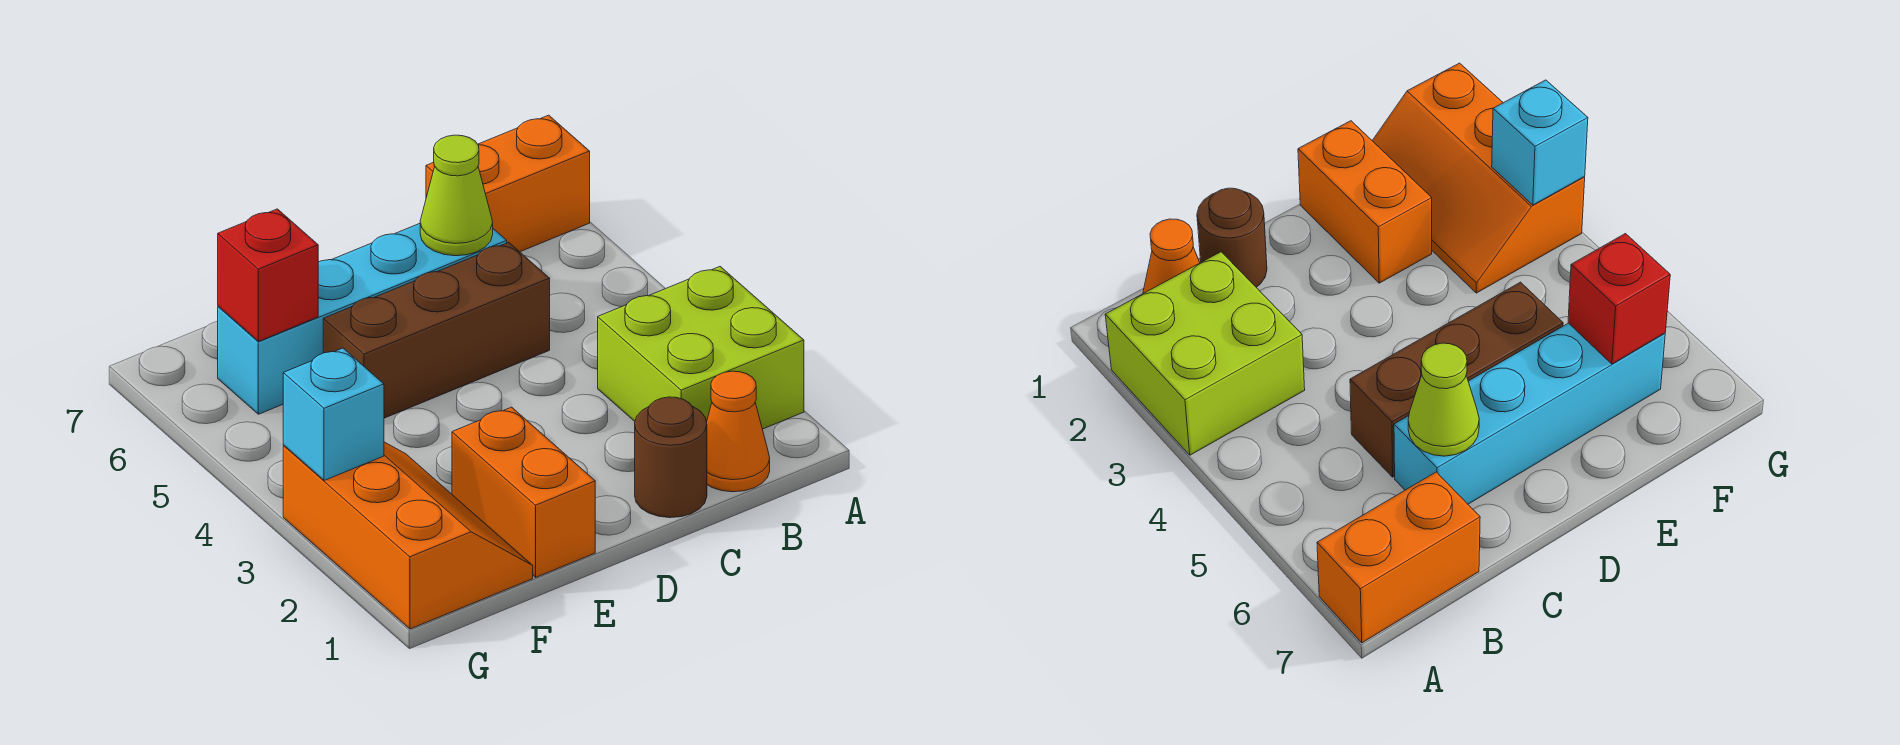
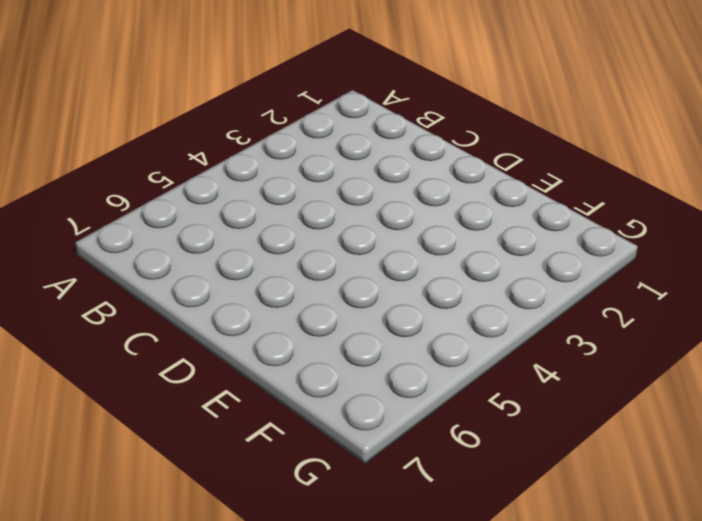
none -> lime 2x2 brick [598,267,804,429]
none -> orange 1x2 brick [426,115,590,252]

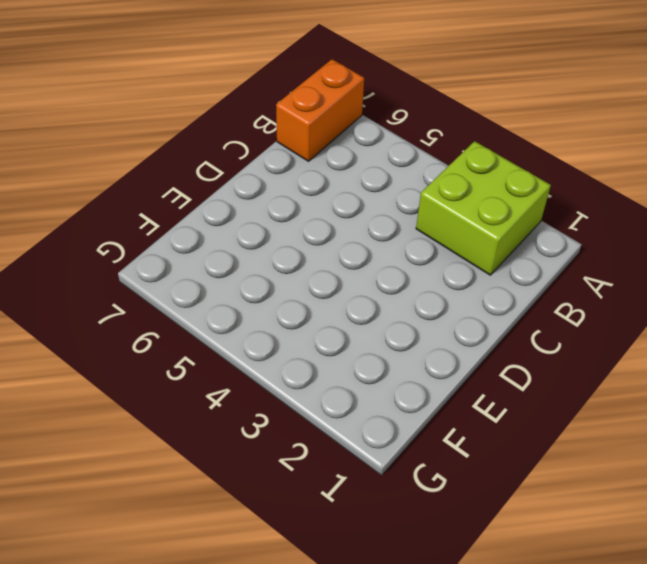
none -> orange 1x1 cone [707,371,770,492]
none -> brown 1x1 round brick [635,397,707,518]

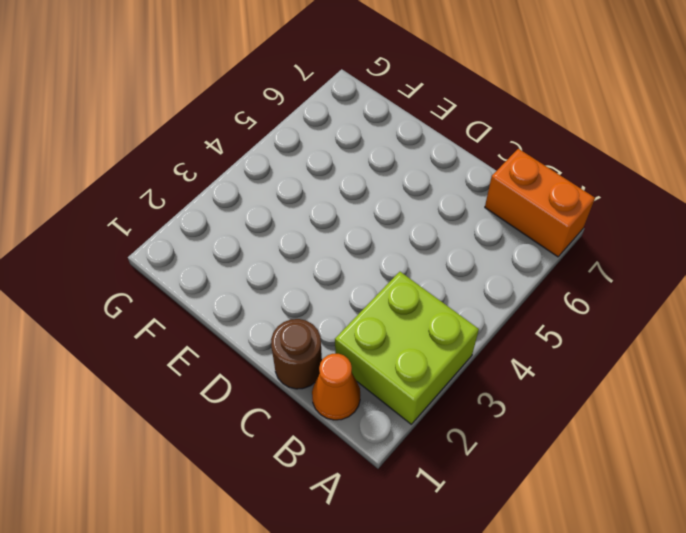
none -> brown 1x3 brick [323,242,550,418]
none -> cyan 1x4 brick [218,224,507,414]

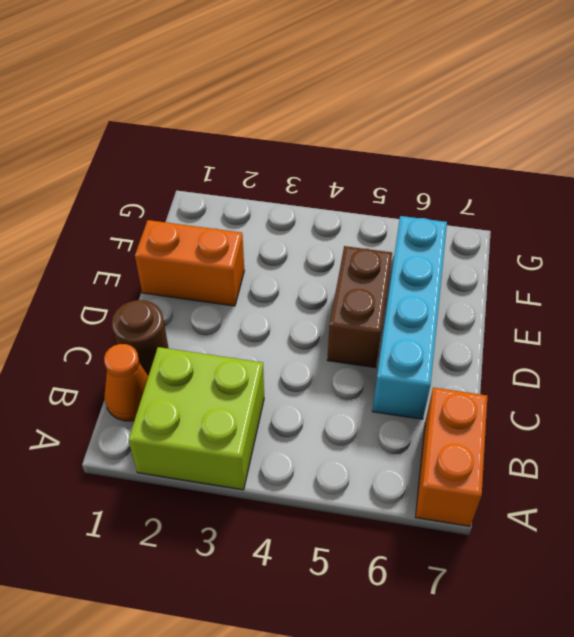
brown 1x2 brick [327,246,392,368] -> brown 1x3 brick [323,242,550,418]
none -> orange 2x3 slope [283,442,533,629]
none -> lime 1x1 cone [420,135,493,256]

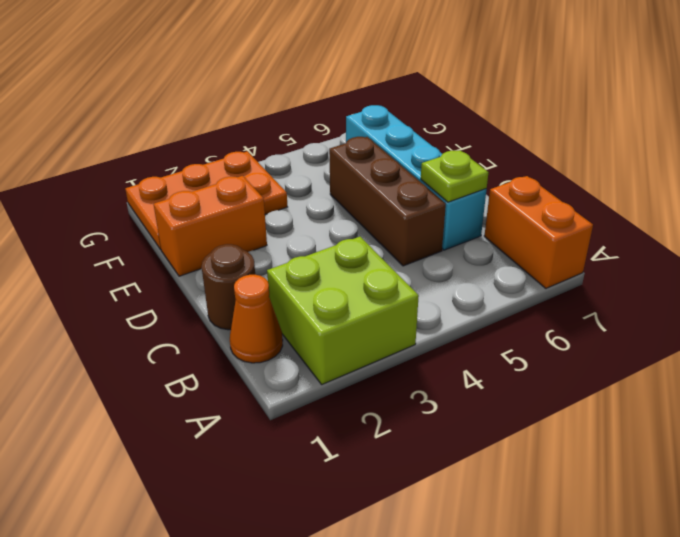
lime 1x1 plate [421,150,489,202] -> lime 1x1 cone [420,135,493,256]
orange 2x3 plate [125,151,287,249] -> orange 2x3 slope [283,442,533,629]
none -> red 1x1 brick [218,209,318,341]
none -> cyan 1x1 brick [283,348,384,481]

